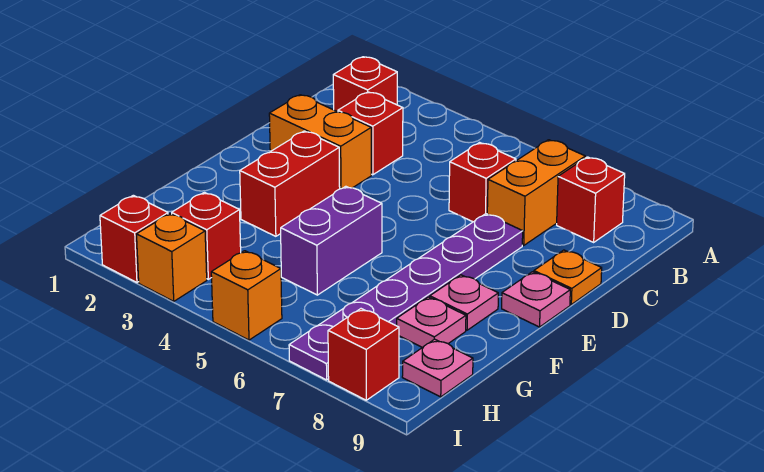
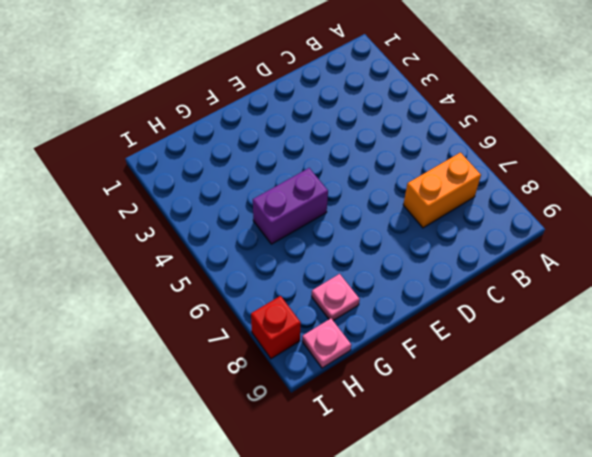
none -> red 1x1 brick [333,57,397,112]
none -> red 1x1 brick [557,157,625,242]
none -> red 1x1 brick [338,92,403,175]

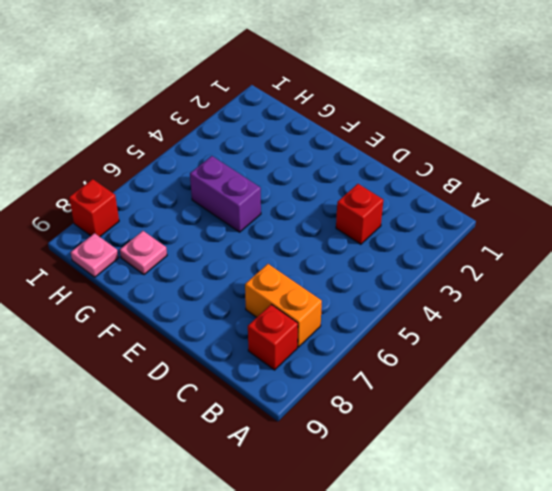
none -> red 1x1 brick [333,57,397,112]
none -> red 1x1 brick [449,143,516,222]
none -> orange 1x2 brick [269,95,371,189]

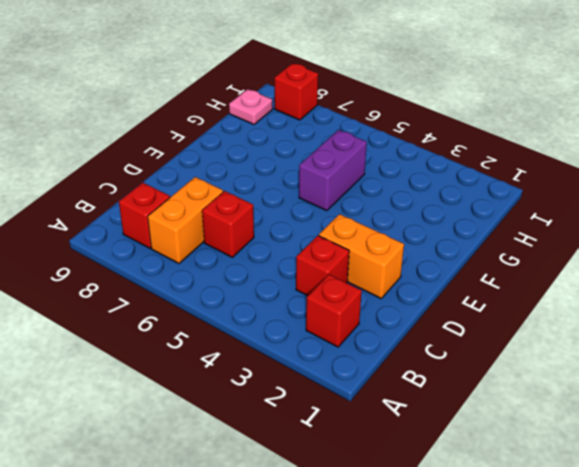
none -> purple 1x6 plate [289,214,523,380]
none -> orange 1x1 plate [534,250,602,304]
none -> red 1x2 brick [240,131,340,236]

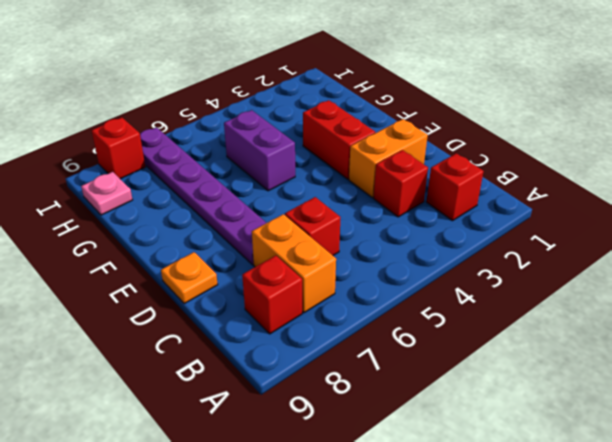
none -> pink 1x1 plate [502,272,570,327]
none -> pink 1x1 plate [430,275,498,330]
none -> pink 1x1 plate [397,297,466,348]

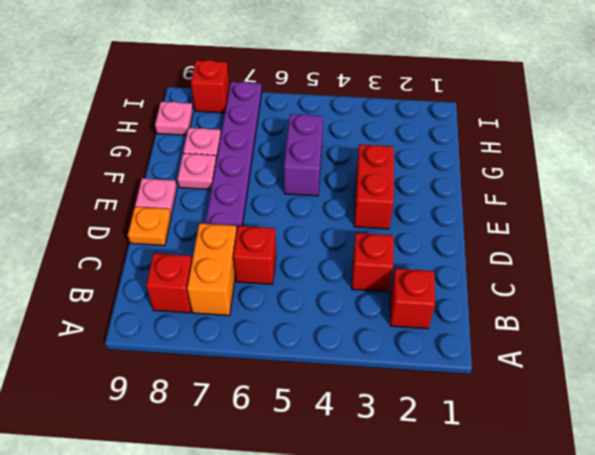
none -> orange 1x2 brick [269,95,371,189]
none -> red 1x1 brick [172,192,241,279]
none -> red 1x1 brick [100,195,168,282]

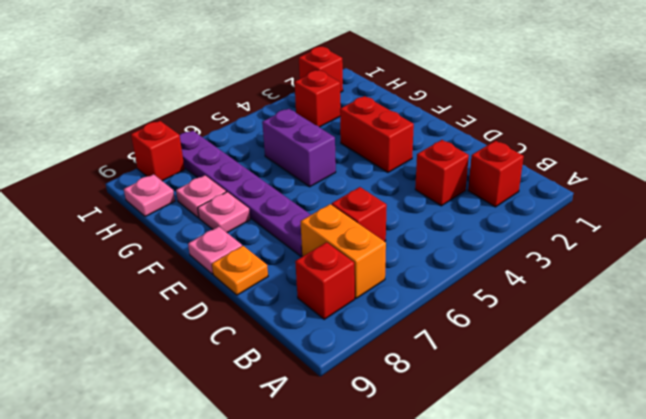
none -> orange 1x2 brick [269,95,371,189]
none -> orange 1x1 brick [137,214,207,301]
none -> orange 1x1 brick [211,251,282,340]

